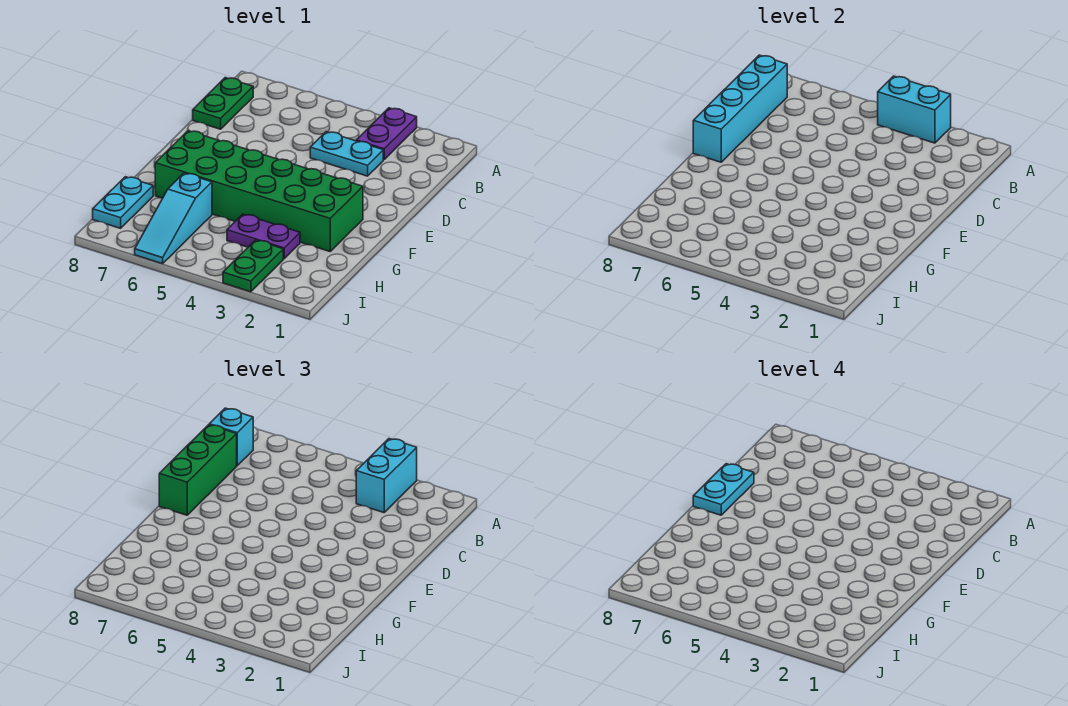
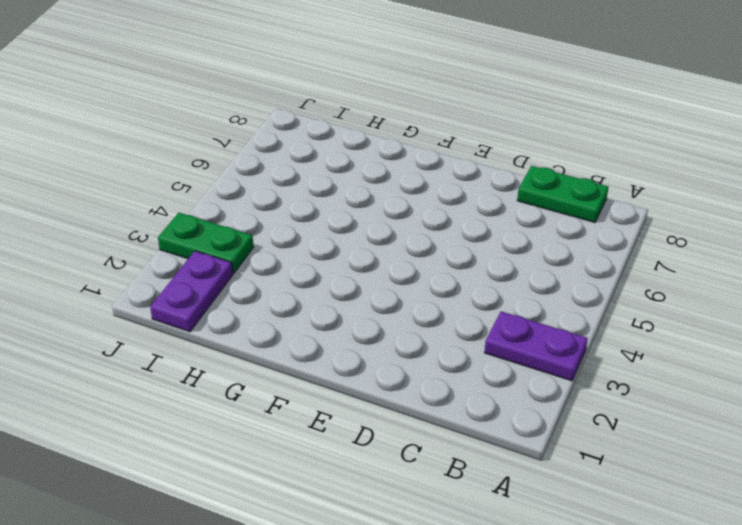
purple 1x2 plate [150,251,233,332] -> purple 1x2 plate moved to [227,214,300,259]
none -> cyan 1x2 plate [310,132,383,176]
none -> green 2x6 brick [155,131,363,252]
none -> cyan 1x3 slope [135,173,212,264]

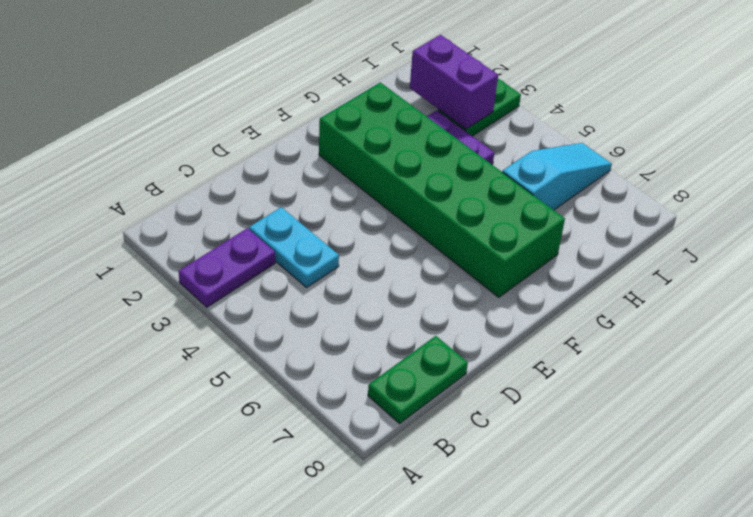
purple 1x2 brick [410,35,498,129] -> none
none -> cyan 1x2 plate [93,177,153,228]
none -> cyan 1x2 brick [878,76,951,143]
none -> cyan 1x4 brick [693,55,787,162]

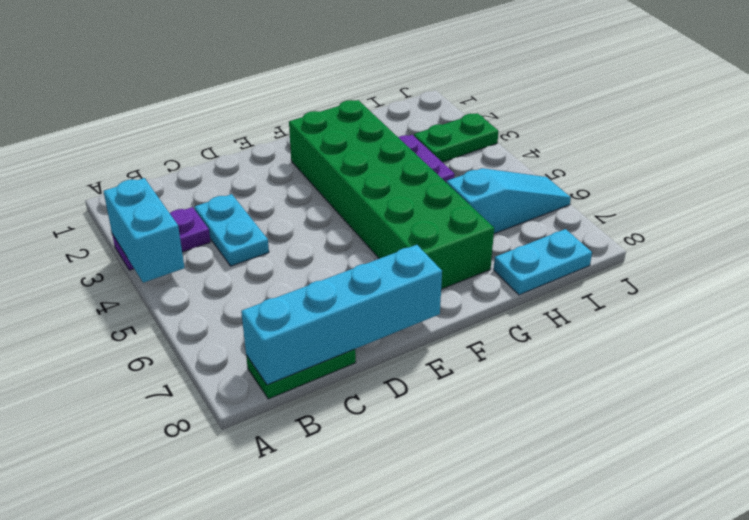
none -> cyan 1x2 brick [356,439,417,513]
none -> cyan 1x1 brick [209,408,253,466]
none -> green 1x3 brick [159,425,237,515]

